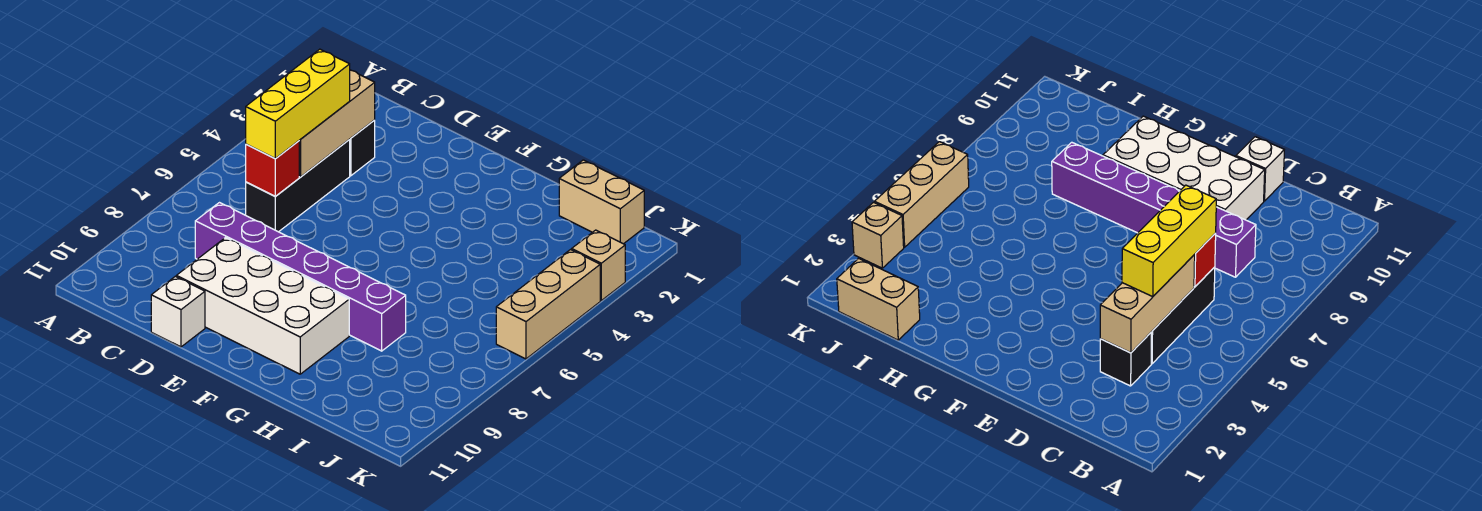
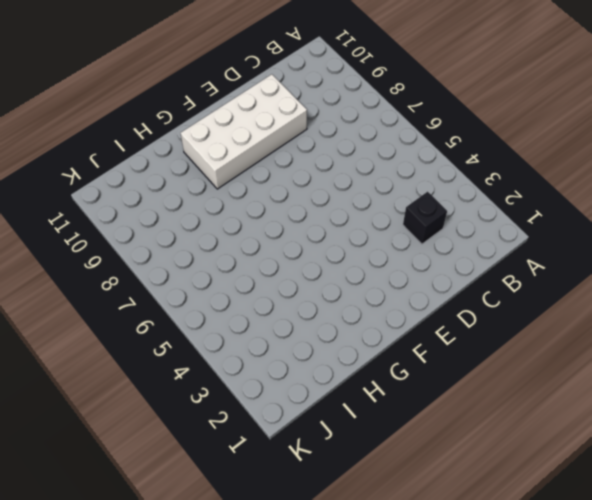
none -> black 1x3 brick [246,139,350,232]
none -> purple 1x6 brick [195,203,406,351]

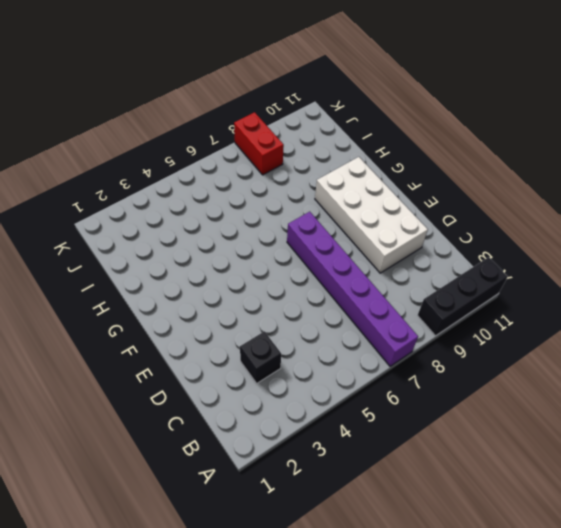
purple 1x6 brick [287,212,418,366] -> purple 1x6 brick moved to [195,203,406,351]
black 1x3 brick [418,257,508,336] -> black 1x3 brick moved to [246,139,350,232]
red 1x2 brick [234,112,284,175] -> none
none -> white 1x1 brick [151,276,205,347]
none -> tan 1x2 brick [559,160,644,244]

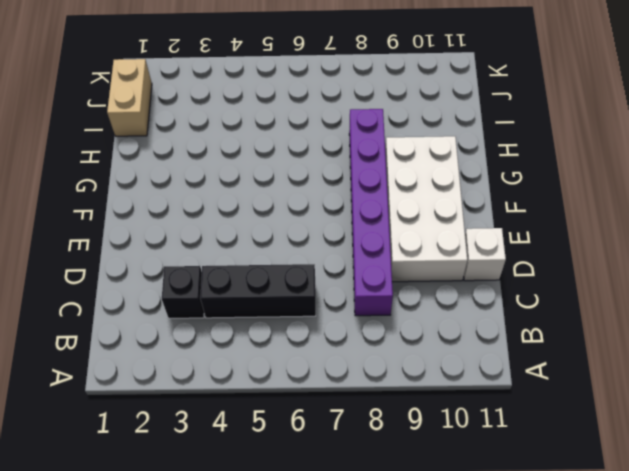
none -> tan 1x1 brick [572,230,625,300]
none -> tan 1x3 brick [496,250,600,359]

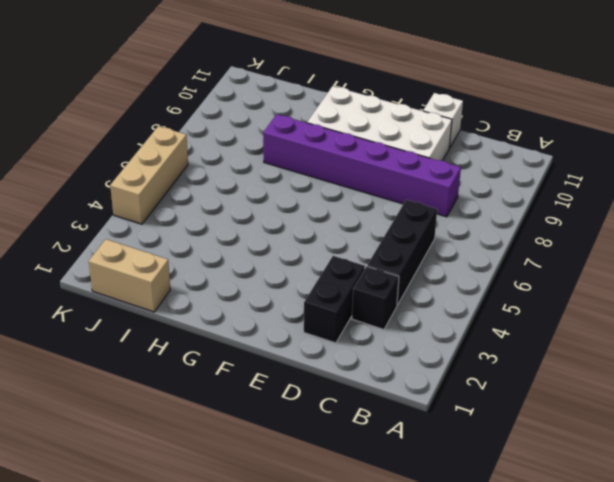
black 1x2 brick [304,256,365,343] -> none
none -> tan 1x1 brick [572,230,625,300]
none -> tan 1x3 brick [299,70,375,177]

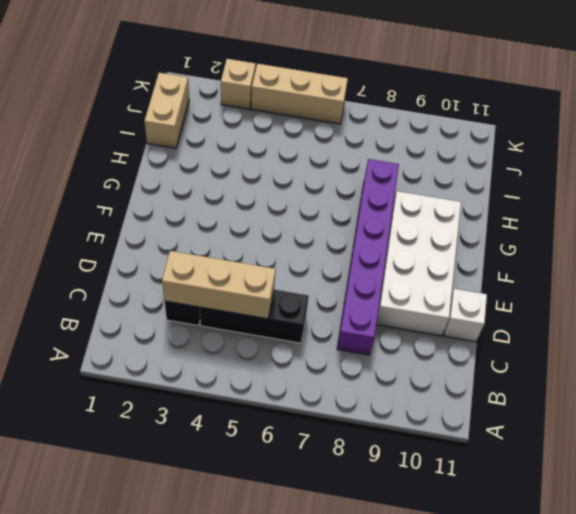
none -> red 1x1 brick [246,141,299,196]
none -> yellow 1x3 brick [246,49,350,159]

